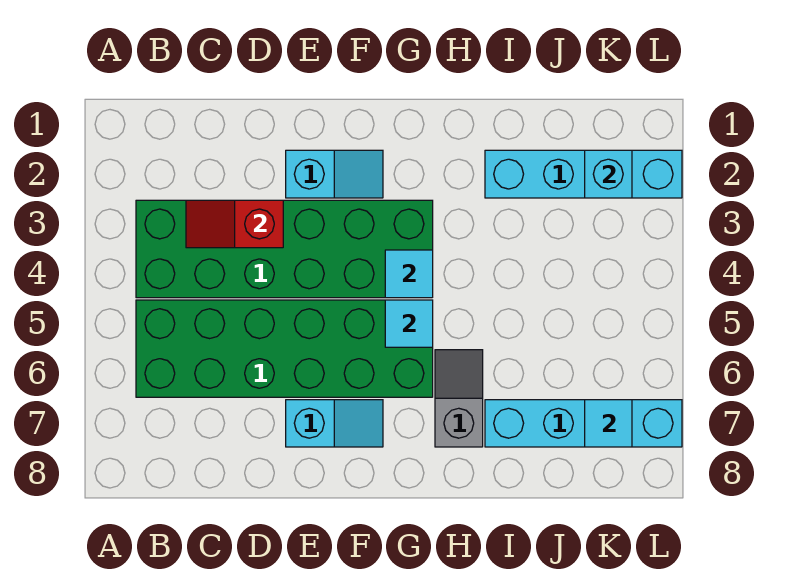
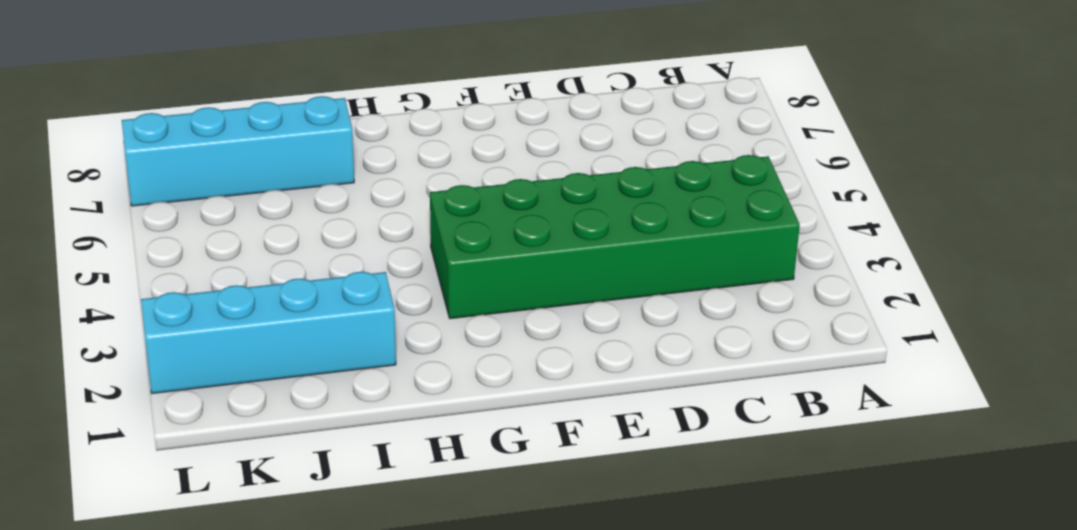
none -> green 2x6 brick [136,300,433,397]
none -> cyan 1x2 slope [286,150,383,198]
none -> cyan 1x2 slope [286,400,383,447]

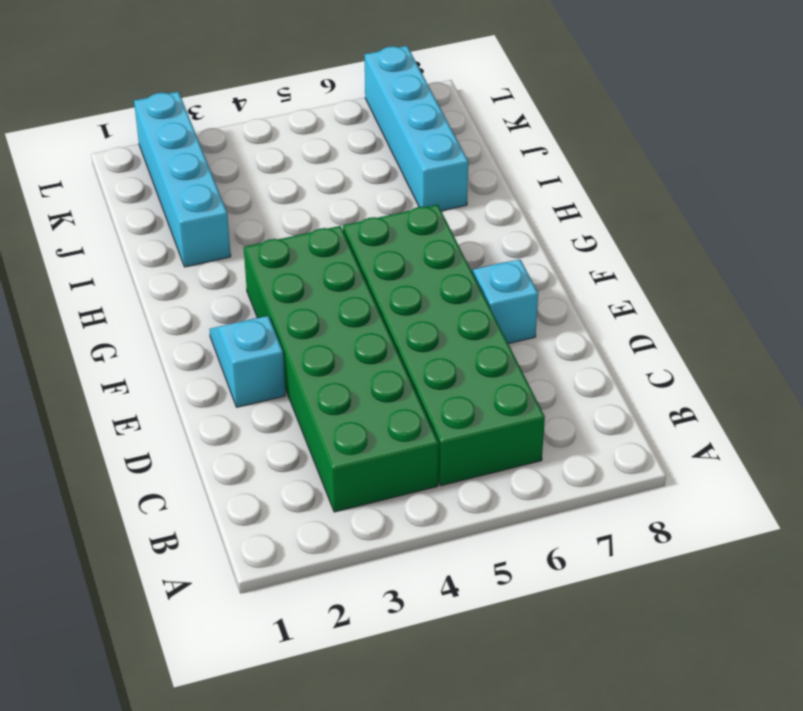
none -> grey 1x2 slope [435,350,483,447]
none -> red 1x2 slope [186,200,283,248]
none -> cyan 1x1 tile [385,250,433,298]

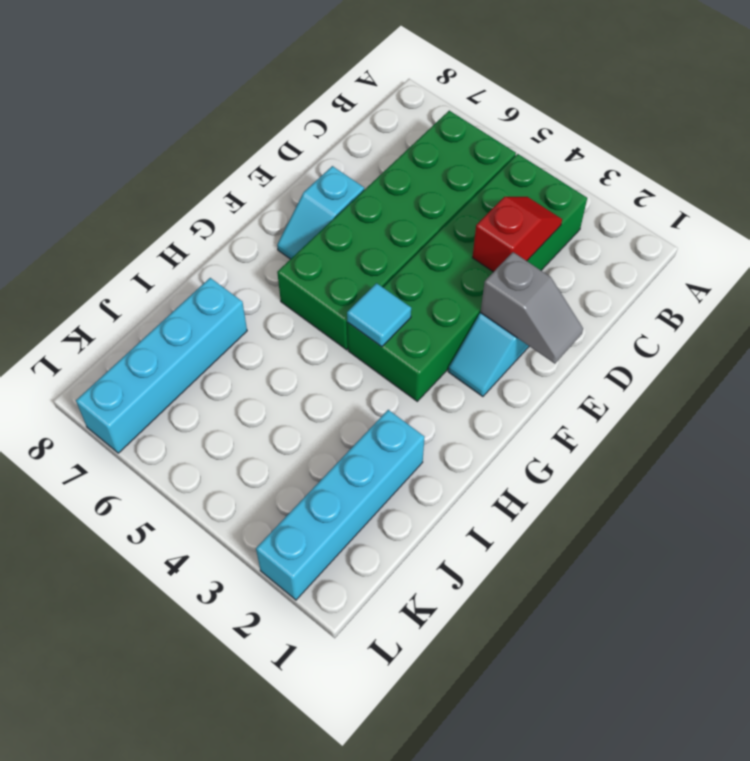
grey 1x2 slope [481,252,583,364] -> grey 1x2 slope moved to [435,350,483,447]
none -> cyan 1x1 tile [385,300,433,347]
none -> cyan 1x1 brick [585,150,632,198]
none -> cyan 1x1 tile [585,400,632,447]

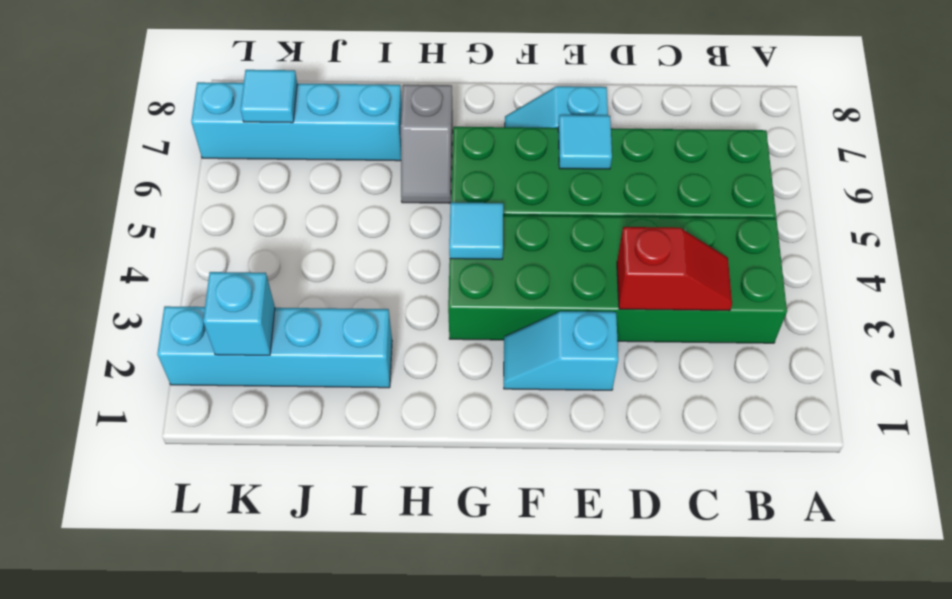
cyan 1x1 tile [558,115,612,169] -> cyan 1x1 tile moved to [385,300,433,347]

